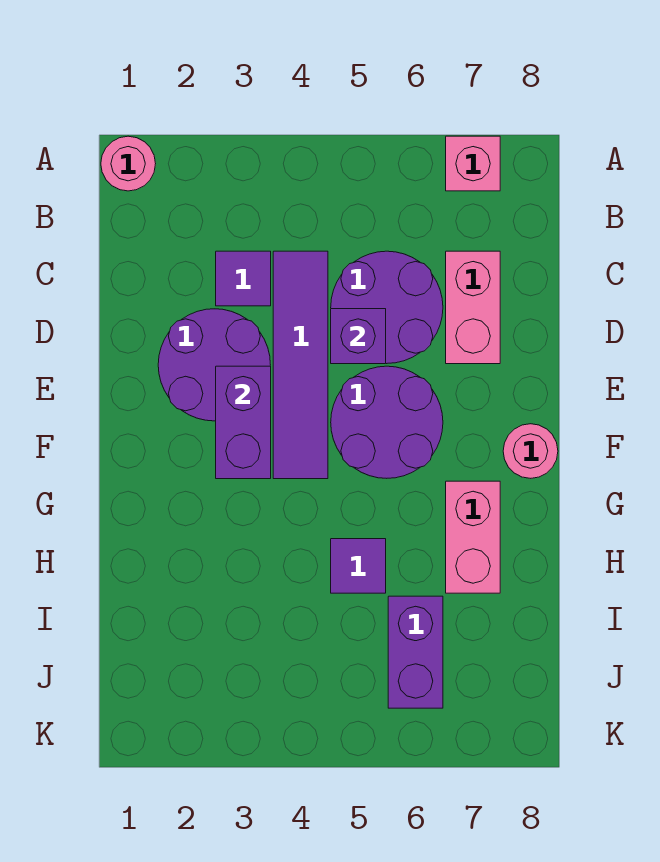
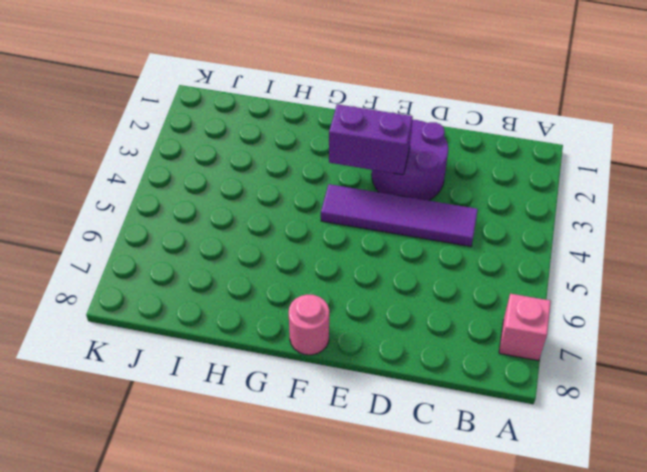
none -> pink 1x1 round brick [101,136,156,191]
none -> purple 1x1 tile [216,251,271,306]
none -> purple 2x2 round brick [331,251,443,364]

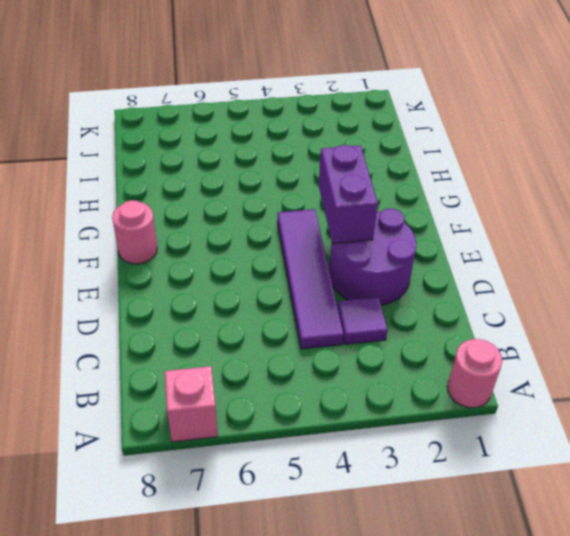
none -> purple 2x2 round brick [331,251,443,364]
none -> pink 1x2 brick [446,251,500,364]
none -> purple 2x2 round brick [331,366,443,478]

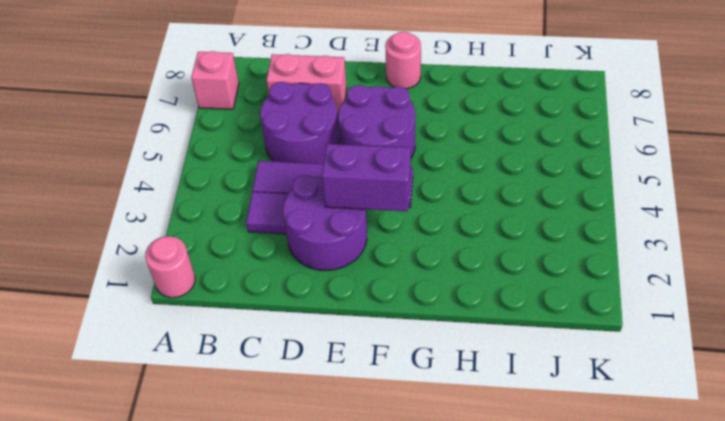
none -> pink 1x2 brick [446,481,500,593]
none -> purple 1x1 tile [331,539,386,593]
none -> purple 1x2 brick [388,596,443,708]

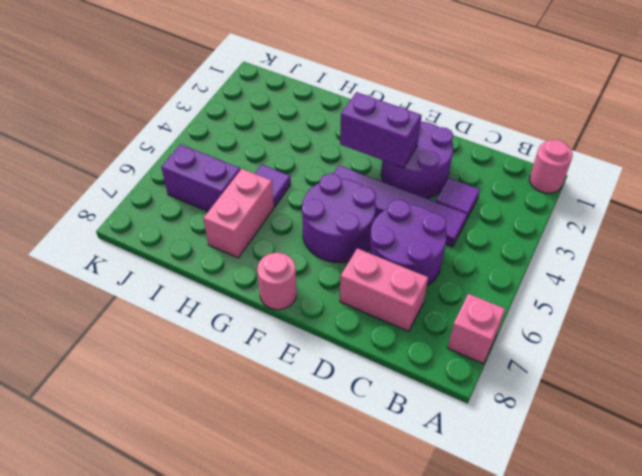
pink 1x2 brick [204,169,274,258] -> pink 1x2 brick turned to [446,481,500,593]
none -> purple 1x1 brick [331,309,386,364]

